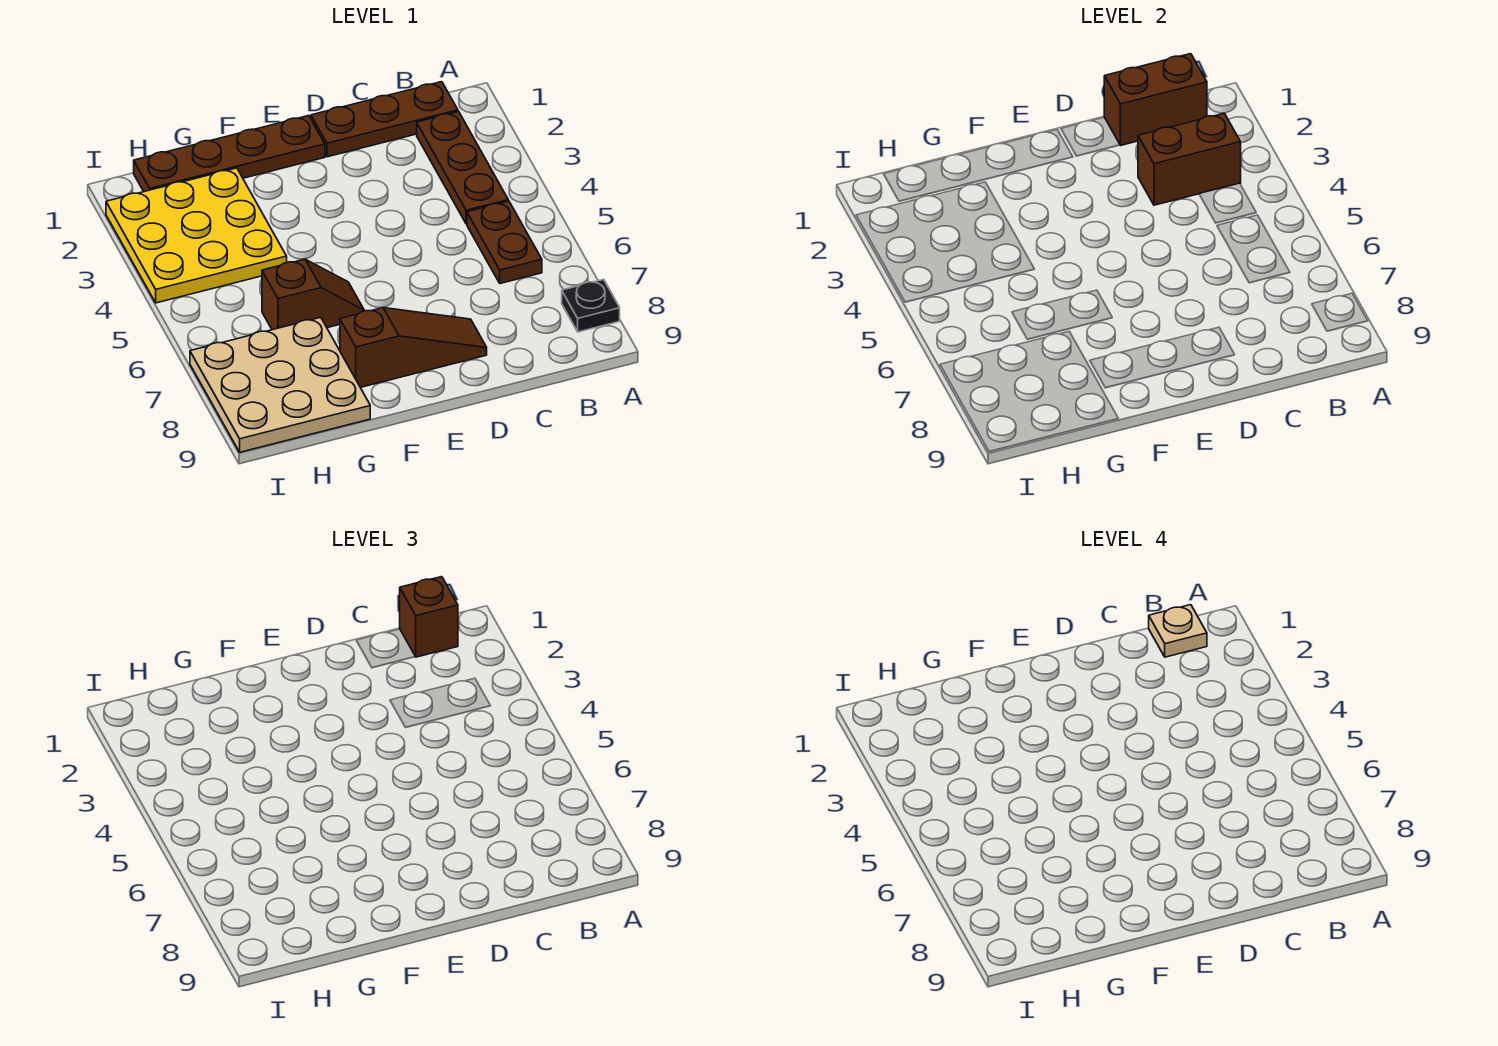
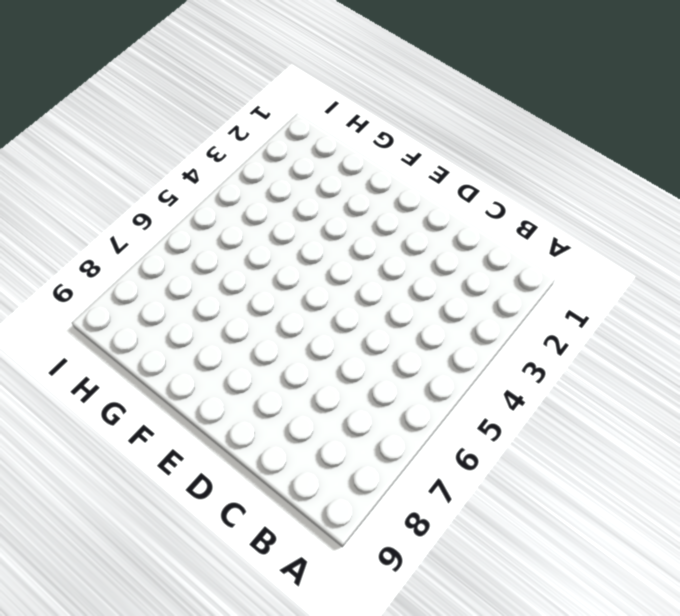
none -> black 1x1 plate [562,279,620,332]
none -> brown 1x3 plate [311,82,458,157]
none -> brown 1x3 plate [417,112,508,224]

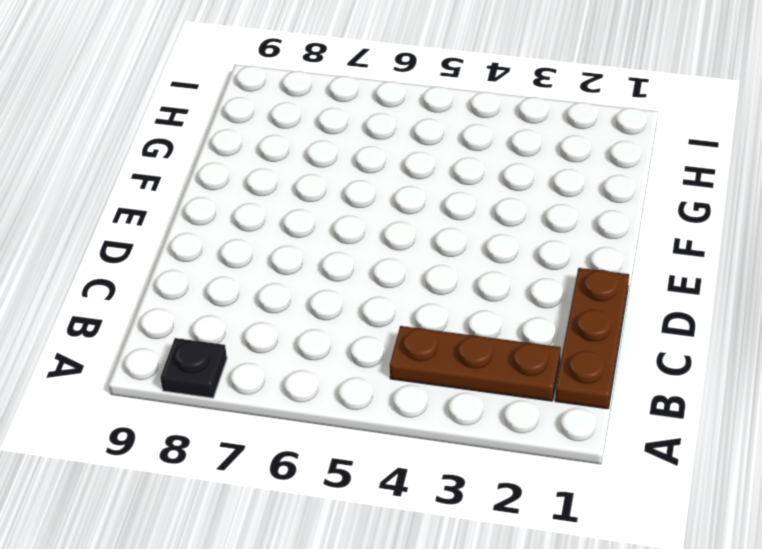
none -> brown 1x2 plate [467,201,542,284]
none -> brown 1x3 slope [340,308,487,387]
none -> brown 1x4 plate [134,116,325,192]

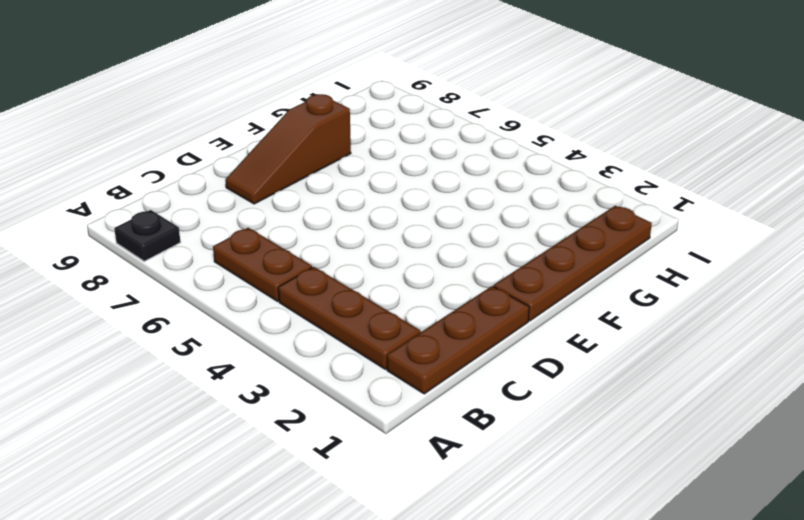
none -> brown 1x2 slope [262,259,364,330]
none -> yellow 3x3 plate [106,168,287,303]
none -> tan 3x3 plate [190,317,370,452]

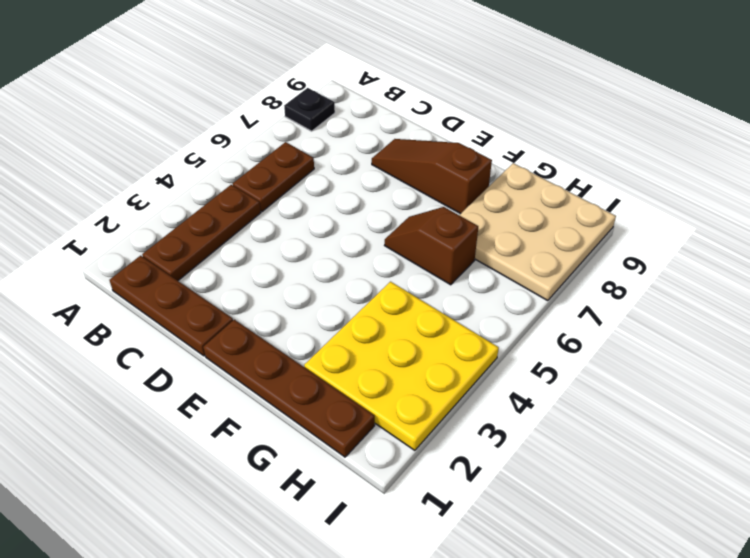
none -> brown 1x2 brick [1104,54,1207,146]
none -> brown 1x2 brick [1138,113,1241,205]
none -> brown 1x1 brick [400,577,458,657]

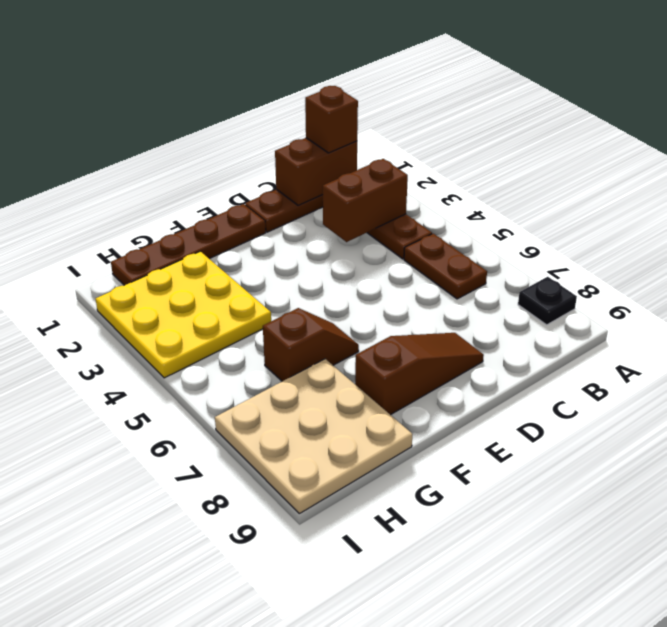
none -> tan 1x1 plate [1149,605,1207,657]

